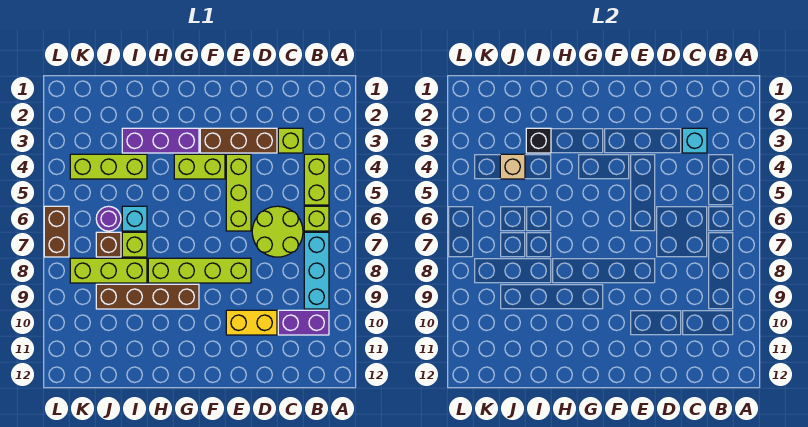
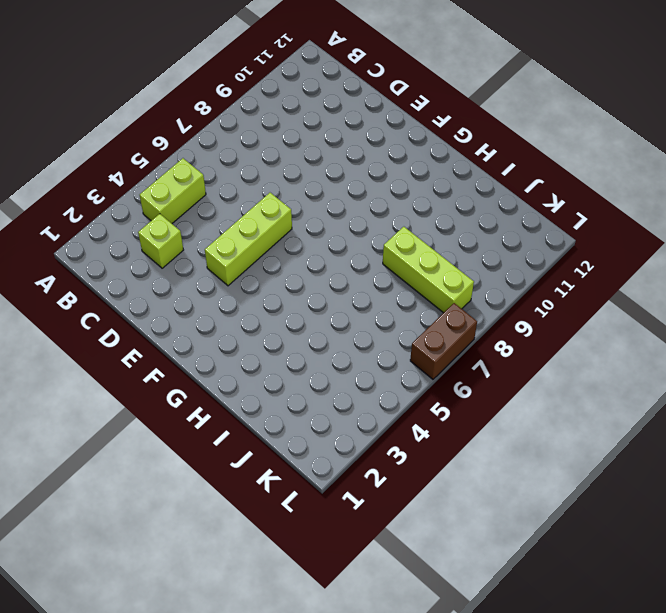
none -> lime 1x1 brick [304,206,329,231]
none -> cyan 1x3 brick [304,232,329,309]
none -> purple 1x2 brick [278,310,329,335]

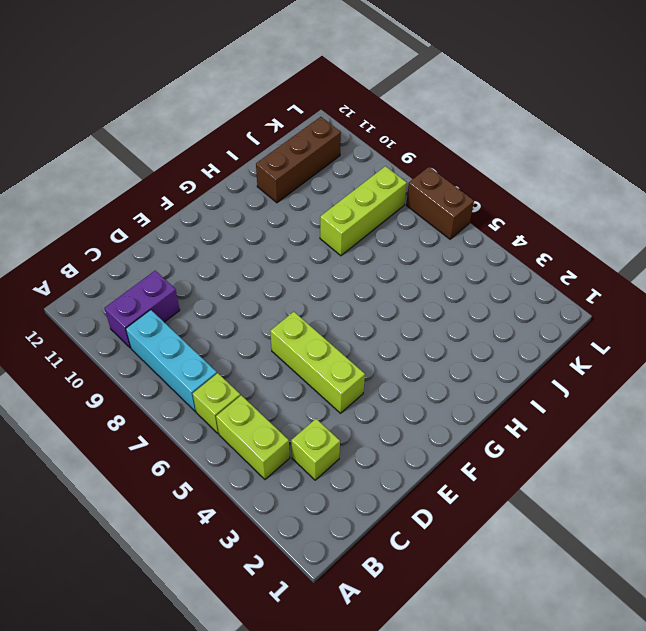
brown 1x3 brick [256,117,341,203] -> brown 1x3 brick moved to [200,128,277,153]
none -> lime 2x2 round brick [252,206,303,257]
none -> yellow 1x2 brick [226,310,277,335]
none -> lime 1x4 brick [148,258,251,283]

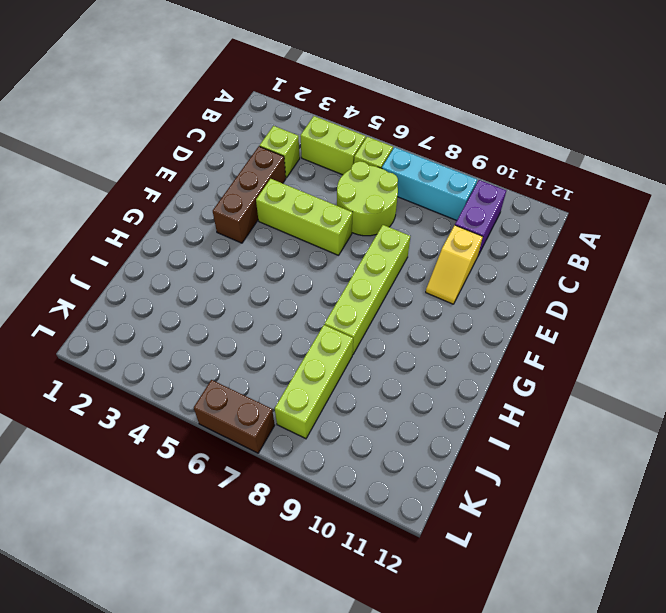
yellow 1x2 slope [426,225,483,304] -> yellow 1x2 brick [226,310,277,335]
none -> lime 1x2 brick [174,154,225,179]
none -> purple 1x3 brick [122,128,199,153]
none -> brown 1x4 brick [96,284,199,309]

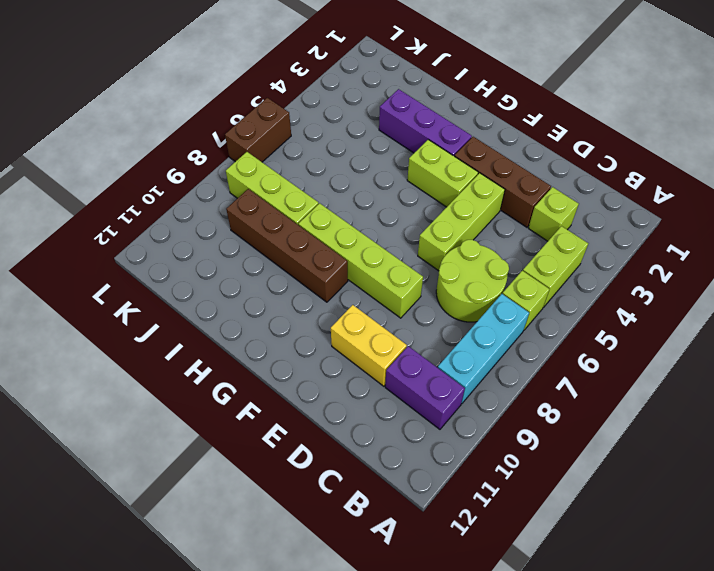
none -> lime 1x3 brick [70,154,147,179]
none -> cyan 1x1 brick [122,206,147,231]
none -> lime 1x1 brick [122,232,147,257]

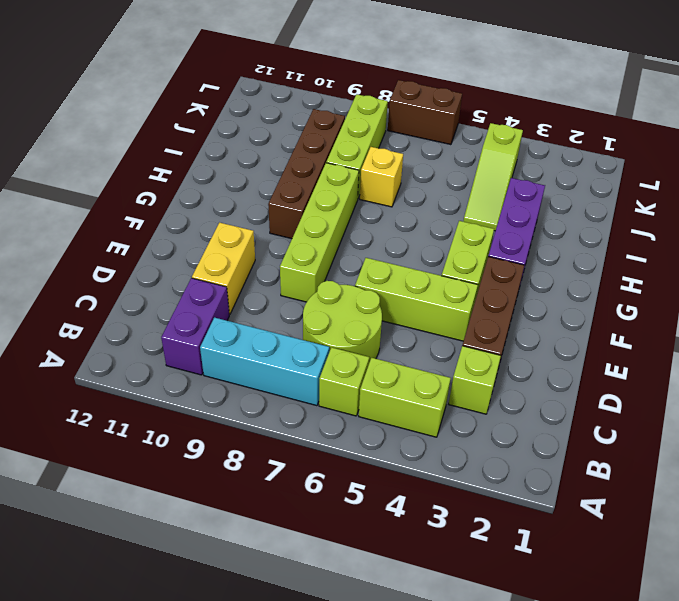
lime 1x3 slope [463,123,523,231] -> lime 1x3 brick [70,154,147,179]
yellow 1x1 brick [360,147,403,207] -> lime 1x1 brick [122,232,147,257]
none -> cyan 1x1 brick [122,206,147,231]
none -> purple 1x1 round brick [96,206,121,231]
none -> brown 1x1 brick [96,232,121,257]

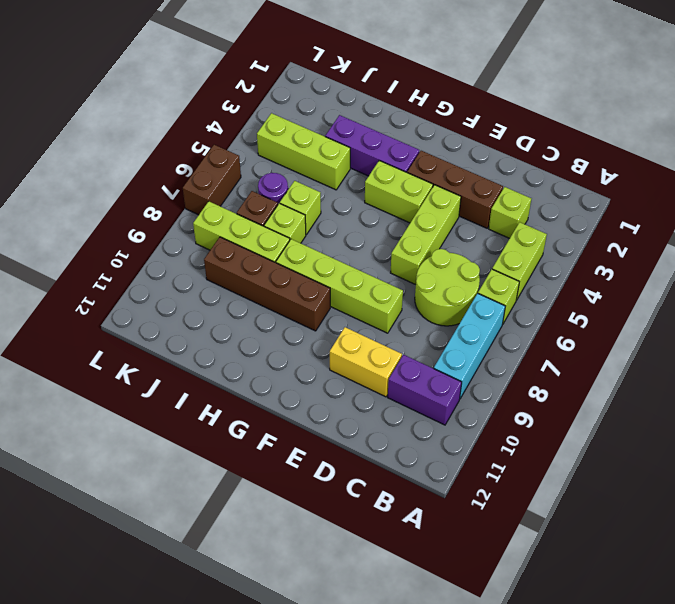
lime 1x1 brick [280,181,321,235] -> cyan 1x1 brick [122,206,147,231]
none -> cyan 1x1 brick [682,128,707,153]
none -> black 1x1 brick [526,128,551,153]
none -> tan 1x1 brick [500,154,525,179]

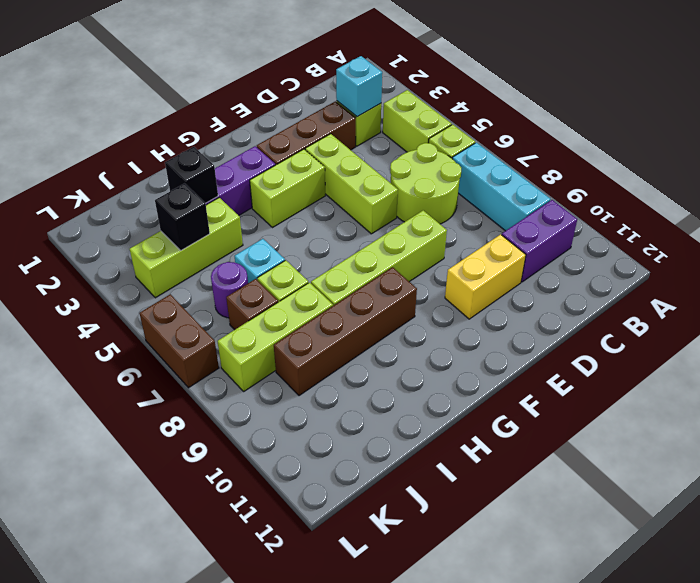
black 1x1 brick [155,184,210,251] -> tan 1x1 brick [500,154,525,179]

